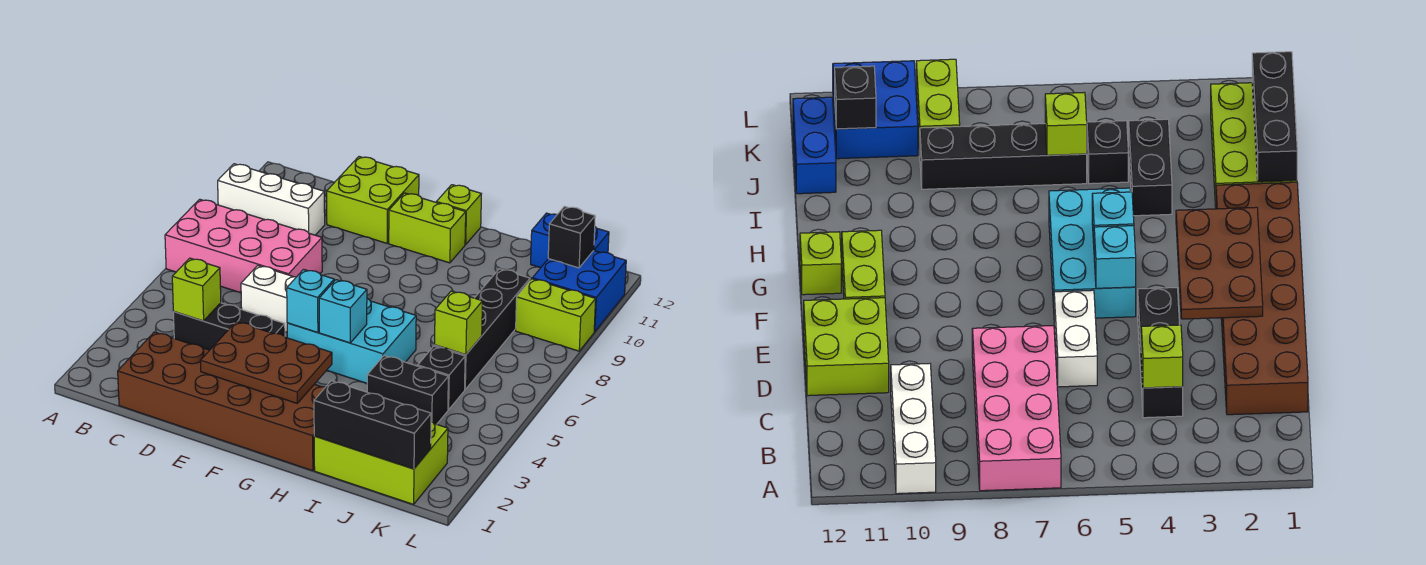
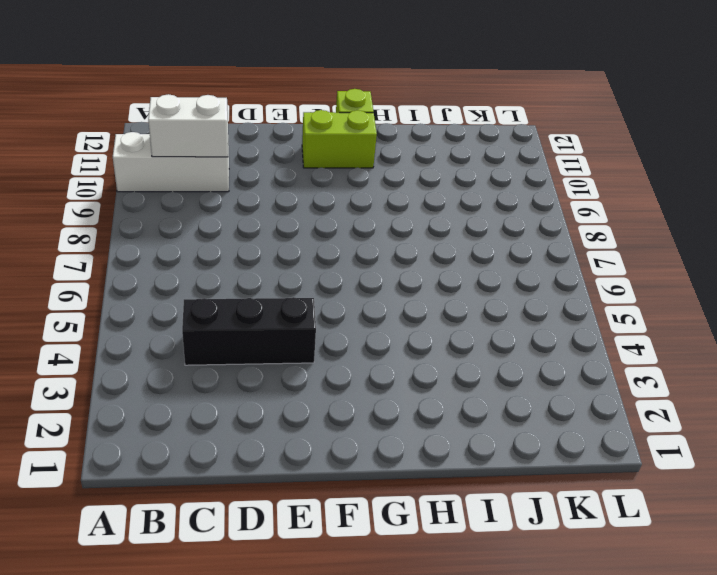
white 1x2 brick [148,94,228,157] -> white 1x2 brick moved to [241,266,296,332]
none -> pink 2x4 brick [165,199,322,293]
none -> brown 2x6 brick [118,332,325,471]
none -> lime 2x2 brick [327,157,419,243]

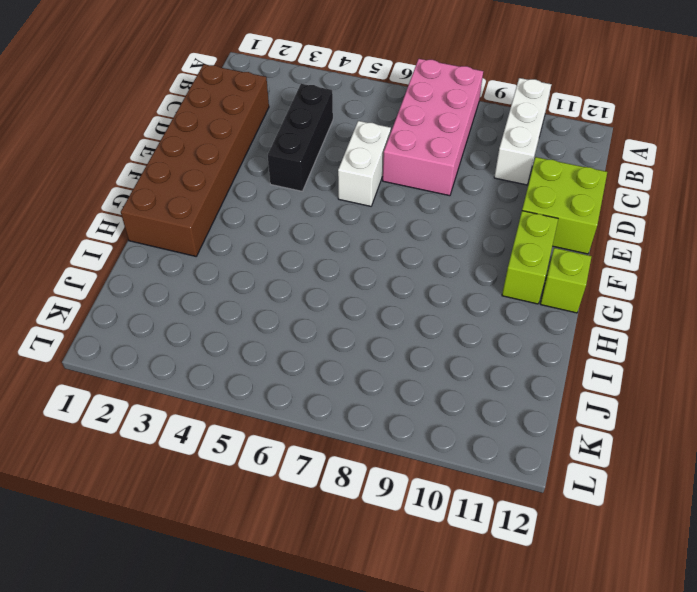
none -> cyan 2x3 brick [287,299,416,383]
none -> lime 2x3 brick [314,422,448,504]
none -> black 1x2 brick [367,356,448,424]

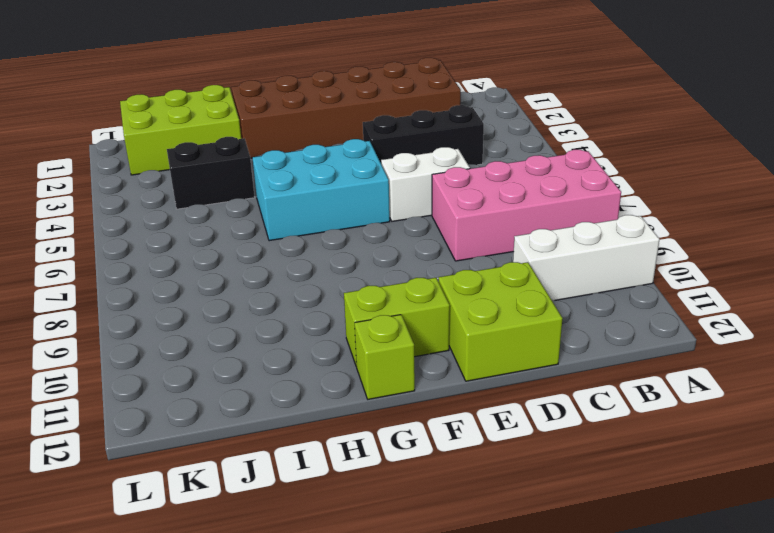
none -> black 1x1 brick [418,346,465,410]
none -> black 1x4 brick [435,269,530,389]
none -> blue 1x2 brick [531,213,609,267]

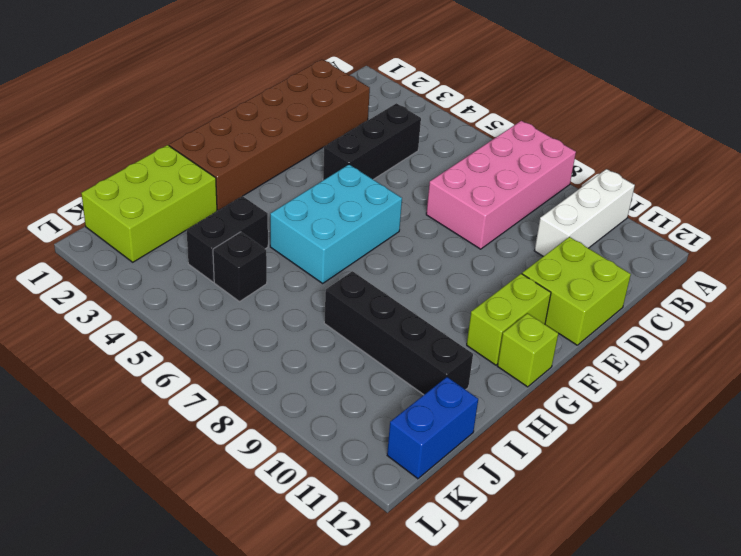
black 1x4 brick [324,271,473,395] -> black 1x4 brick moved to [435,269,530,389]
none -> white 1x2 brick [241,266,296,332]
none -> lime 1x2 brick [516,279,596,351]
none -> blue 2x2 brick [532,251,626,332]

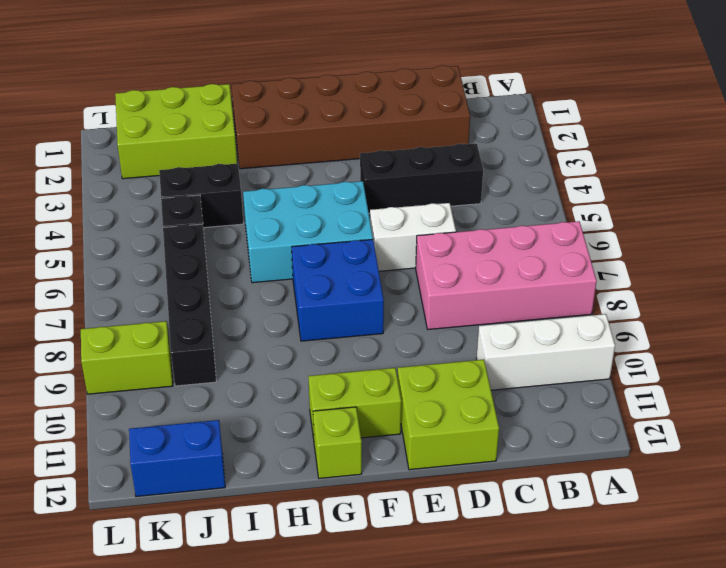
blue 2x2 brick [292,239,384,341] -> blue 2x2 brick moved to [532,251,626,332]
none -> lime 1x1 brick [172,258,221,321]
none -> brown 2x3 plate [201,322,332,403]
none -> cyan 1x1 brick [287,269,334,333]

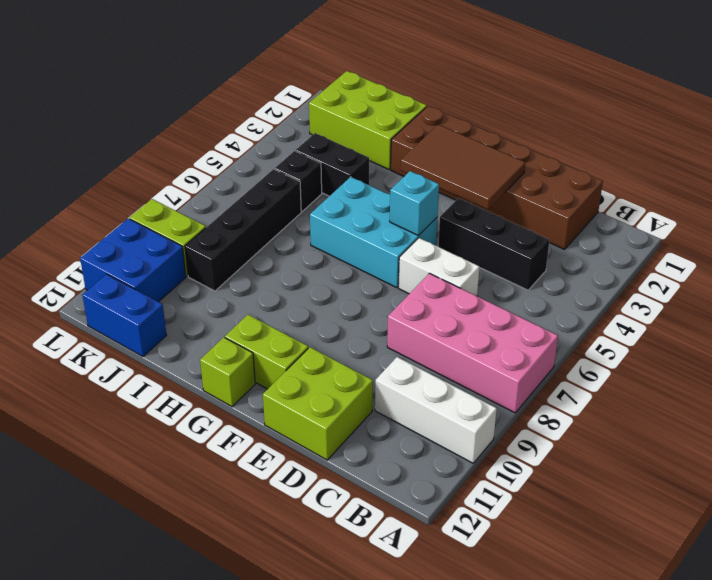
brown 2x3 tile [400,125,525,210] -> brown 2x3 plate [201,322,332,403]
none -> lime 1x1 brick [172,258,221,321]
none -> cyan 1x1 brick [319,280,367,343]
none -> black 1x3 brick [314,381,431,469]

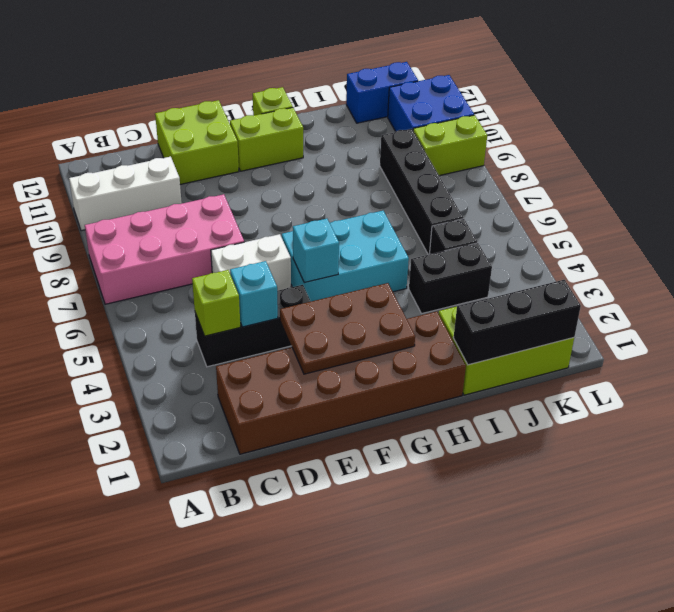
cyan 1x1 brick [230,261,278,327] -> cyan 1x1 brick moved to [319,280,367,343]
none -> lime 1x1 brick [435,291,483,355]
none -> black 1x1 brick [548,206,595,268]

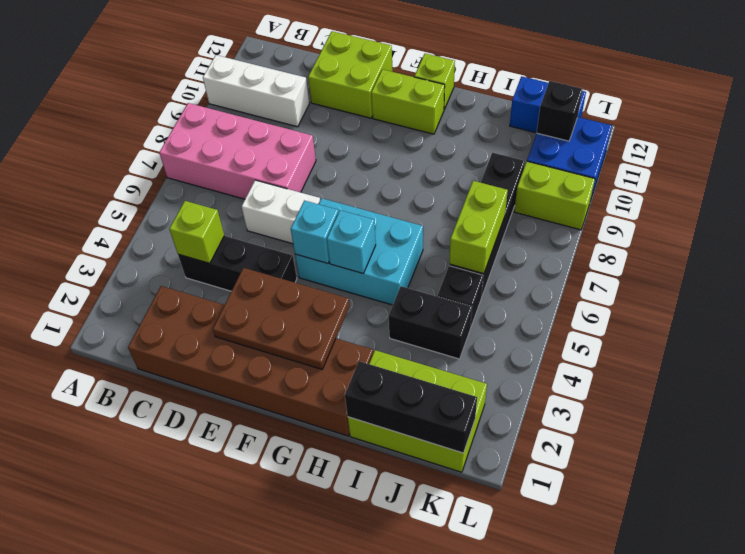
lime 1x2 brick [449,181,508,274] -> lime 1x1 brick [435,291,483,355]

